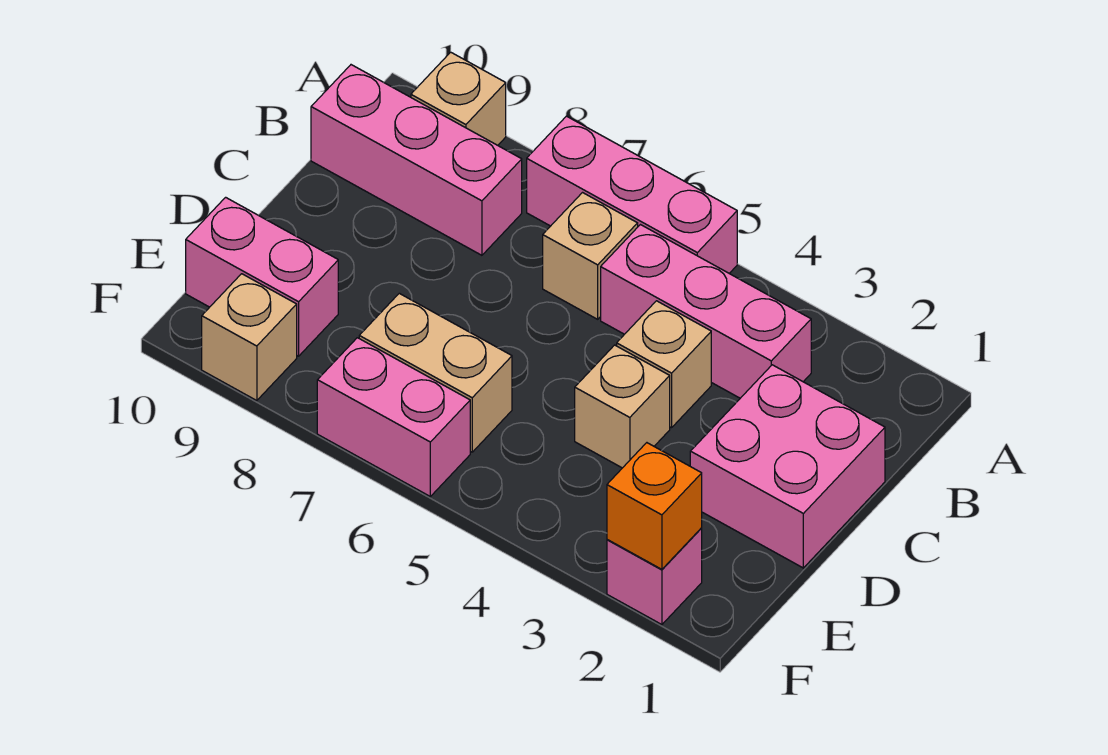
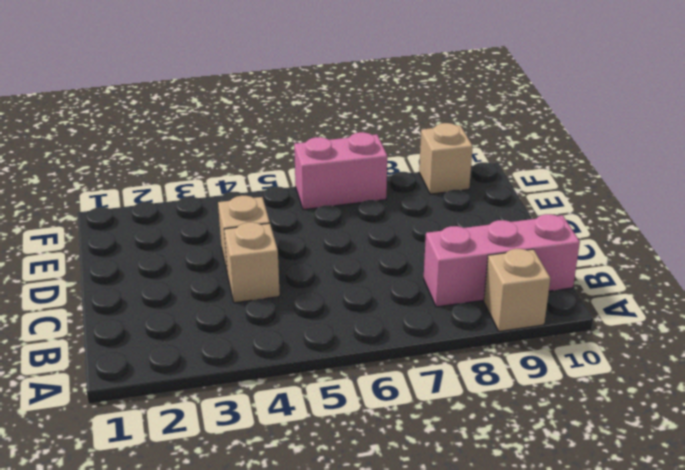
none -> pink 1x3 brick [527,116,737,273]
none -> pink 1x3 brick [601,225,811,398]
none -> tan 1x1 brick [543,193,638,319]

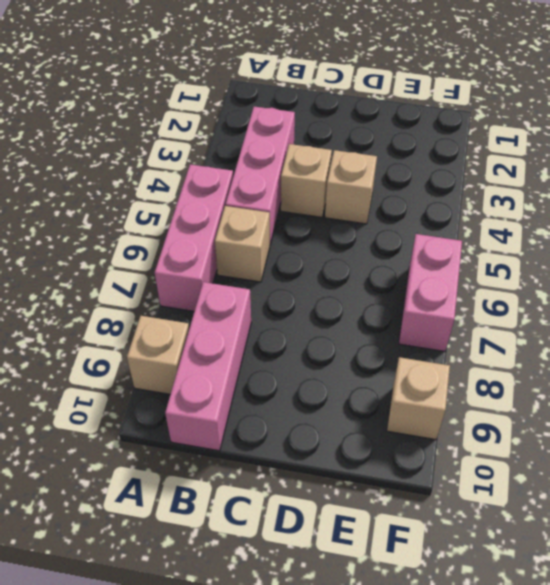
none -> pink 2x2 brick [690,365,885,568]
none -> tan 1x2 brick [359,293,512,452]
none -> pink 1x2 brick [186,197,338,356]

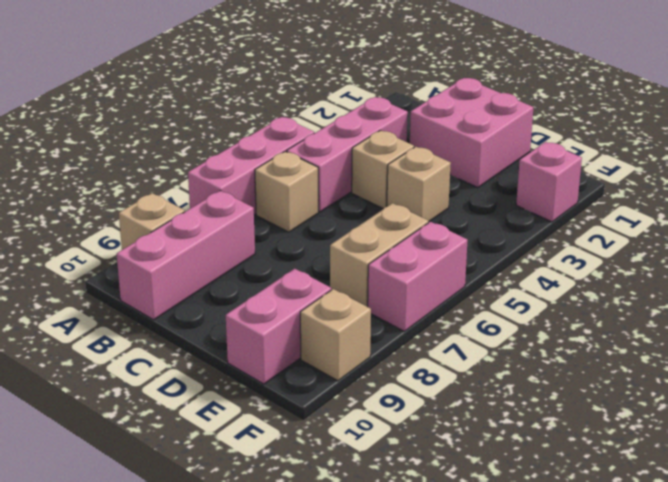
none -> orange 1x1 brick [607,443,702,569]

